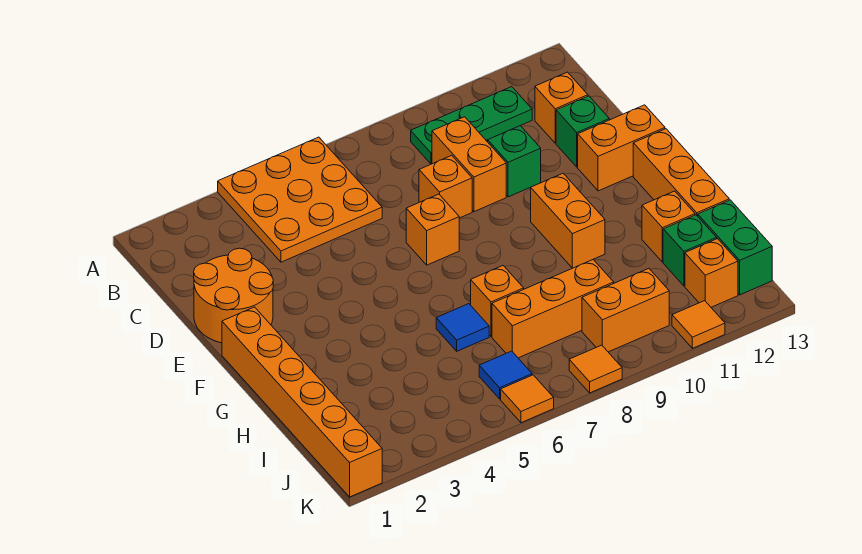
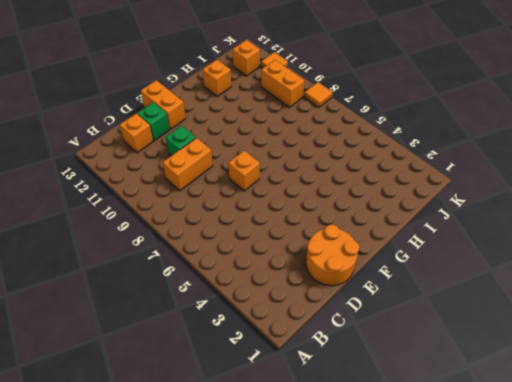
none -> orange 3x3 plate [218,137,382,262]
none -> green 1x3 plate [411,87,532,164]
none -> orange 1x1 brick [419,155,472,218]

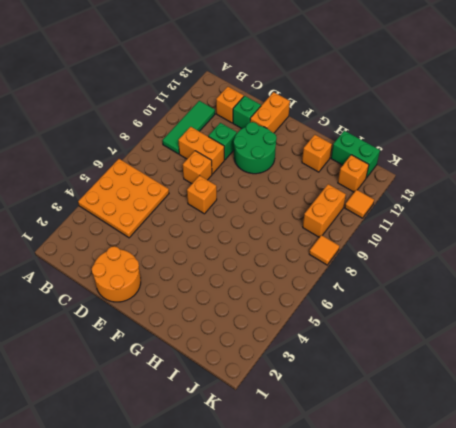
green 1x3 tile [162,101,215,154] -> green 1x3 plate [411,87,532,164]
green 2x2 round brick [234,122,277,174] -> orange 1x2 brick [531,173,605,268]
none -> orange 1x6 brick [222,307,382,497]
none -> orange 1x3 brick [633,129,729,216]
none -> blue 1x1 tile [436,304,489,351]

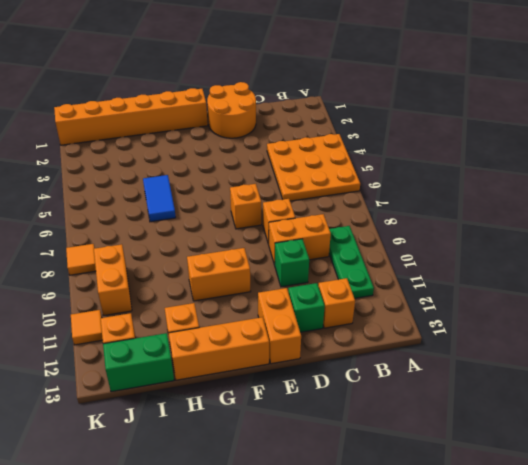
blue 1x2 tile [143,175,176,222] -> blue 1x1 tile [436,304,489,351]
none -> orange 1x1 brick [471,266,524,336]
none -> orange 1x3 brick [492,260,614,358]
none -> green 1x1 brick [663,215,717,286]

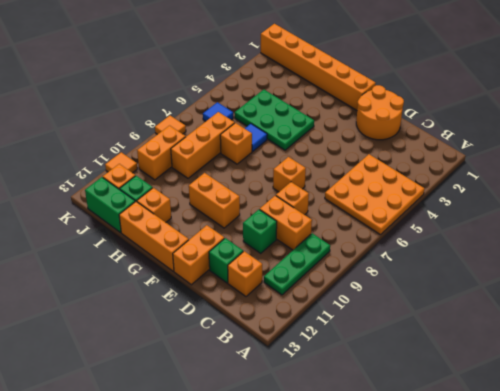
green 2x3 plate [235,90,314,150] -> none
none -> orange 1x1 tile [501,375,554,423]

